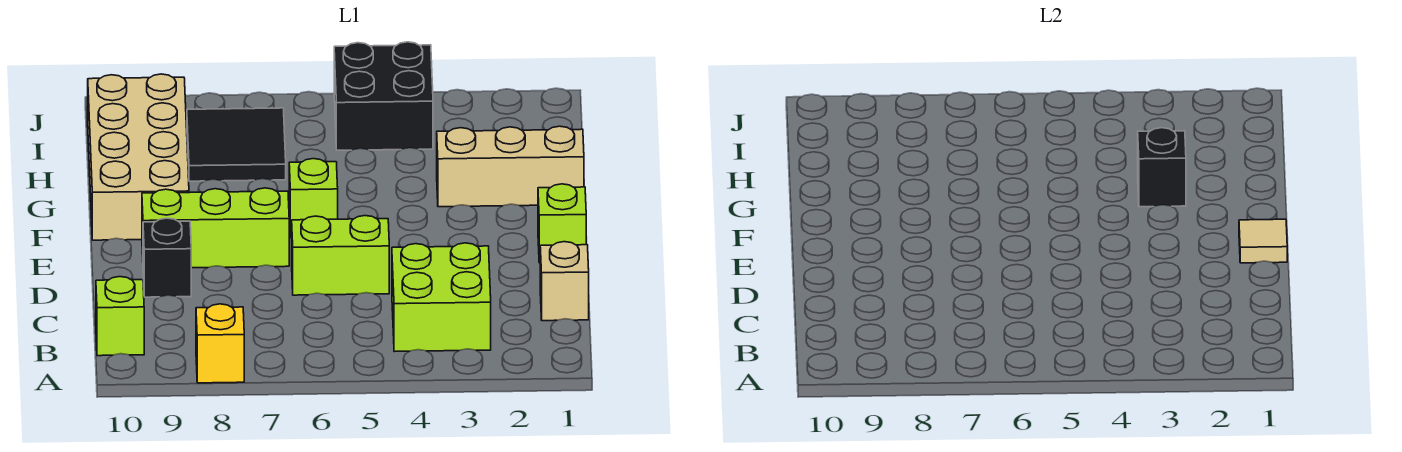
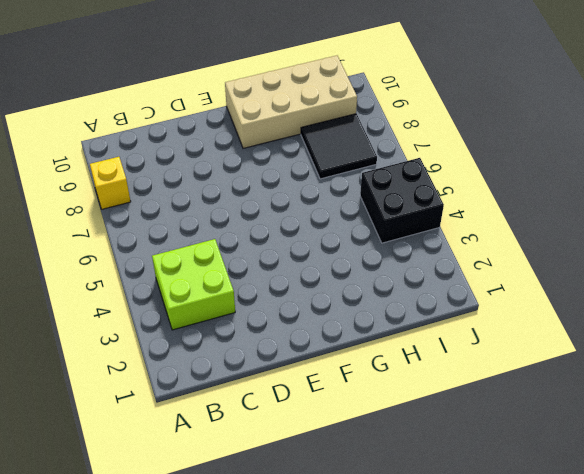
none -> lime 1x1 brick [96,277,144,356]
none -> tan 1x1 brick [540,242,589,321]
none -> lime 1x2 brick [292,216,389,295]

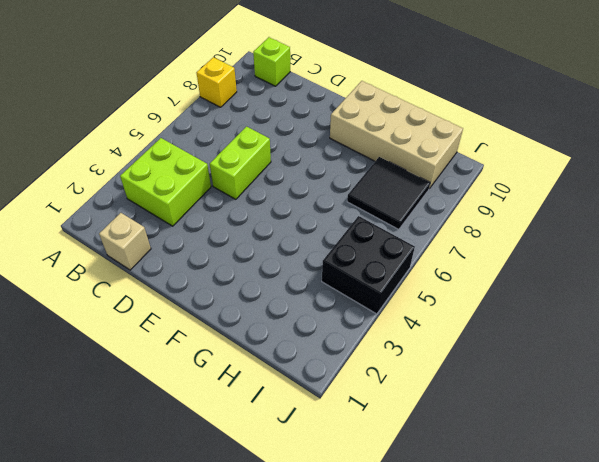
none -> black 1x1 brick [143,218,191,297]
none -> lime 1x1 brick [538,184,586,263]
none -> lime 1x3 brick [142,188,289,268]

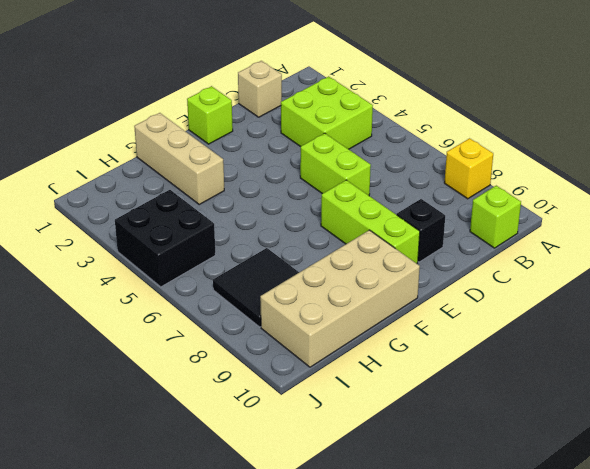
none -> lime 1x1 brick [289,159,338,238]
none -> tan 1x1 tile [1239,219,1287,263]
none -> black 1x1 brick [1138,128,1186,207]

